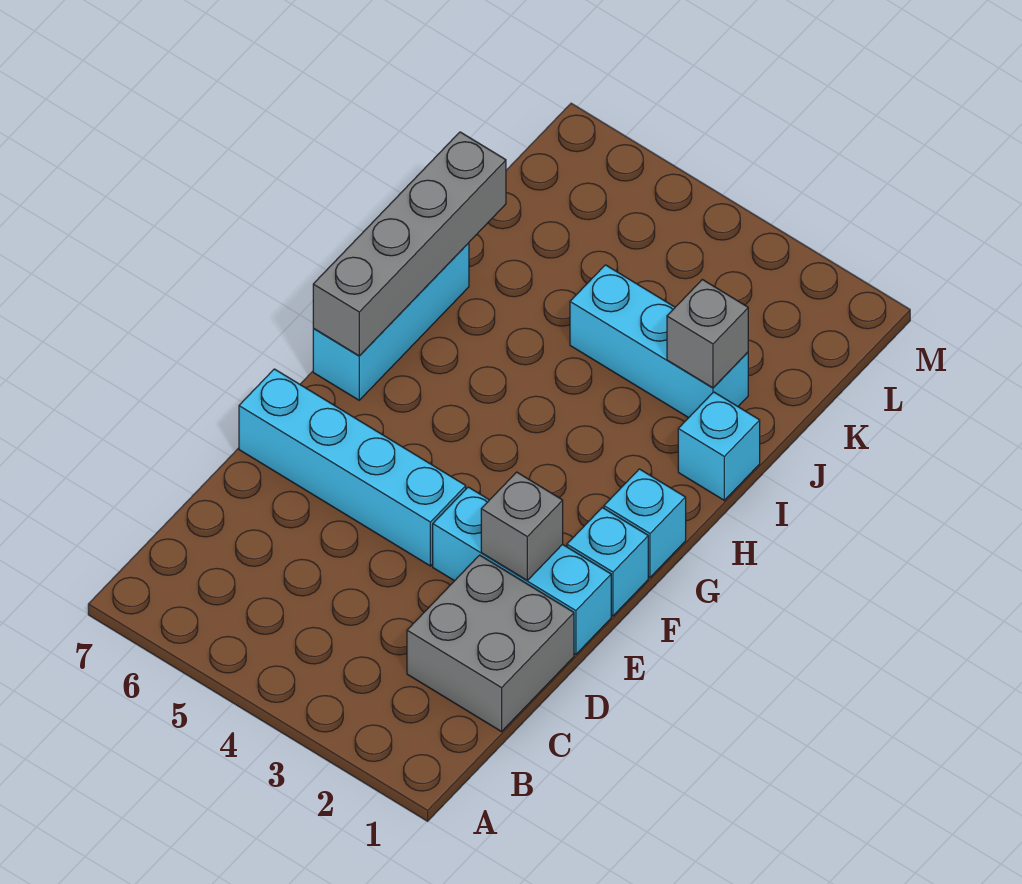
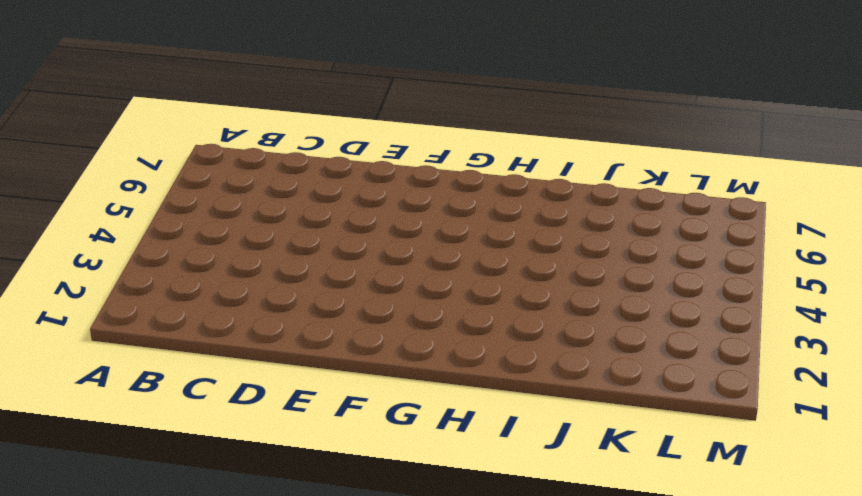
none -> grey 2x2 brick [407,555,574,732]
none -> cyan 1x3 brick [433,487,611,655]

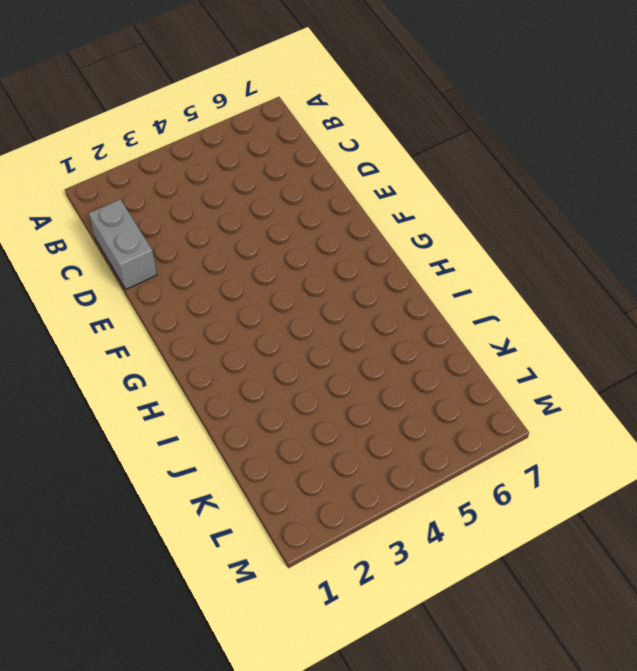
grey 1x2 brick [89,199,157,289] -> grey 2x2 brick [407,555,574,732]
none -> cyan 1x3 brick [433,487,611,655]
none -> cyan 1x4 brick [239,369,466,566]

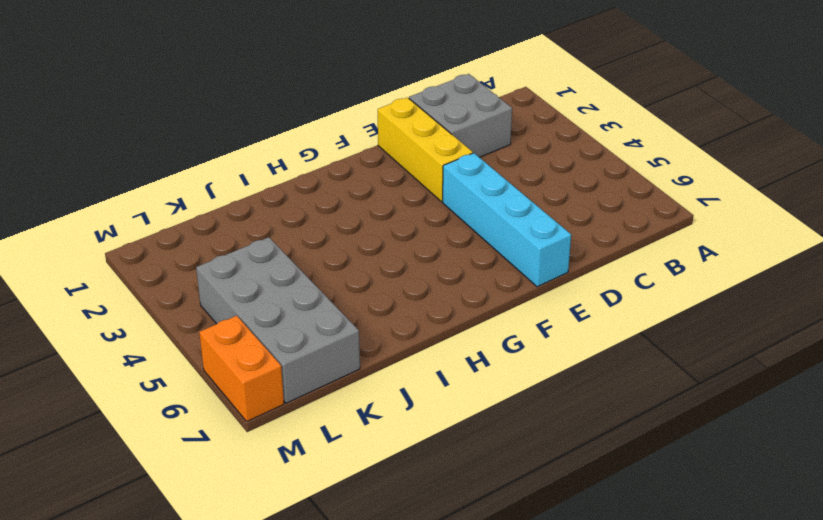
yellow 1x3 brick [378,97,473,202] -> cyan 1x3 brick [433,487,611,655]
grey 2x4 brick [196,237,360,403] -> none
orange 1x2 brick [199,316,284,421] -> none
none -> cyan 1x1 brick [567,508,648,616]
none -> cyan 1x1 brick [604,469,686,577]

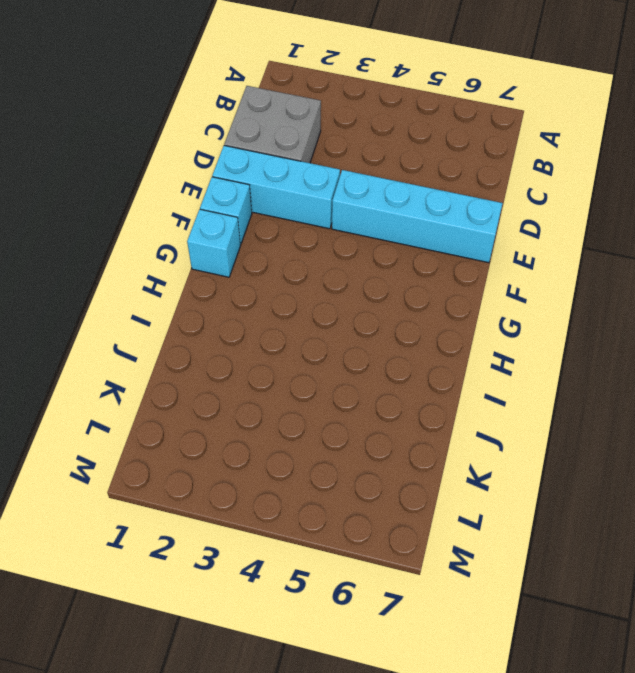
none -> cyan 1x3 brick [313,243,469,400]
none -> cyan 1x1 brick [678,392,760,500]

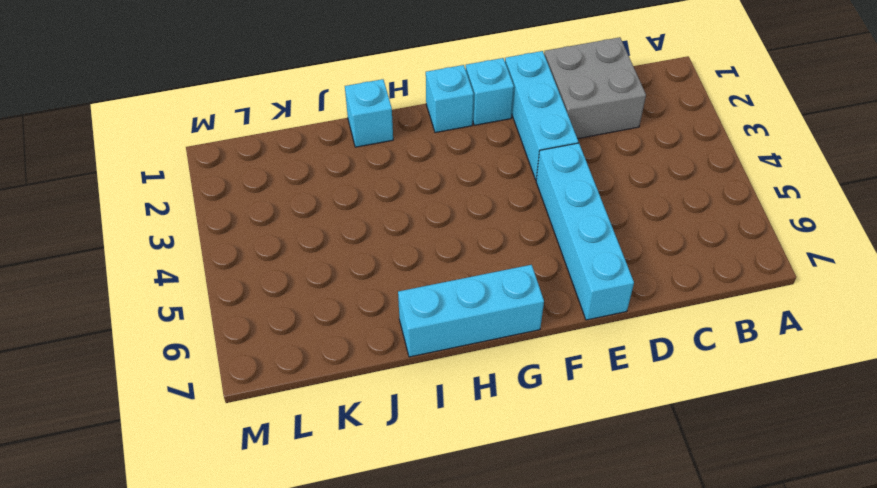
none -> cyan 1x3 brick [570,265,748,418]
none -> grey 1x1 brick [481,472,563,580]

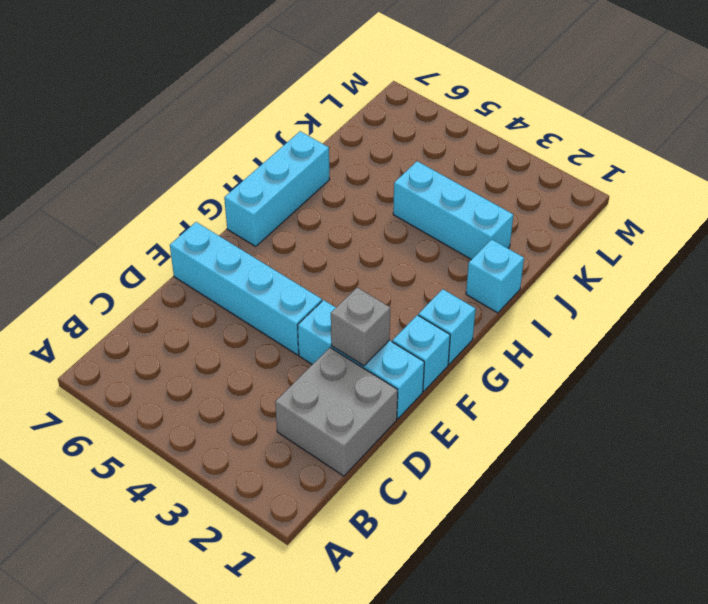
none -> grey 1x4 brick [313,132,506,356]
none -> grey 1x1 brick [667,279,748,388]

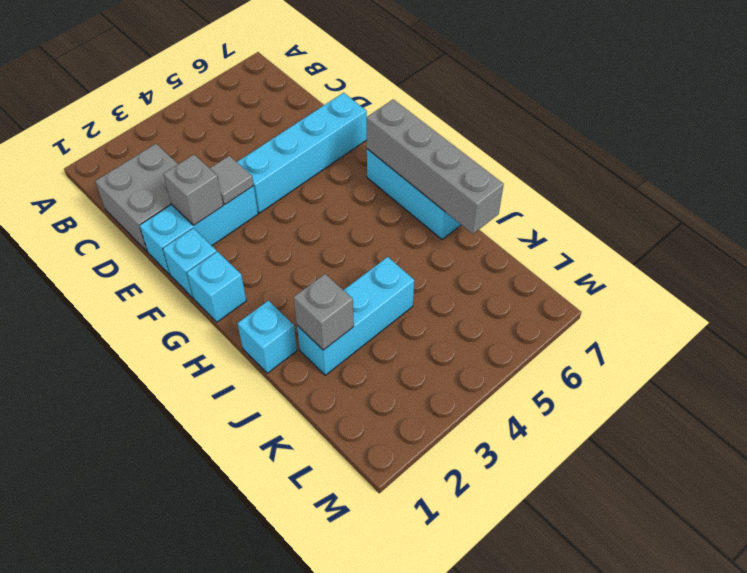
grey 1x1 tile [210,156,254,204] -> none

